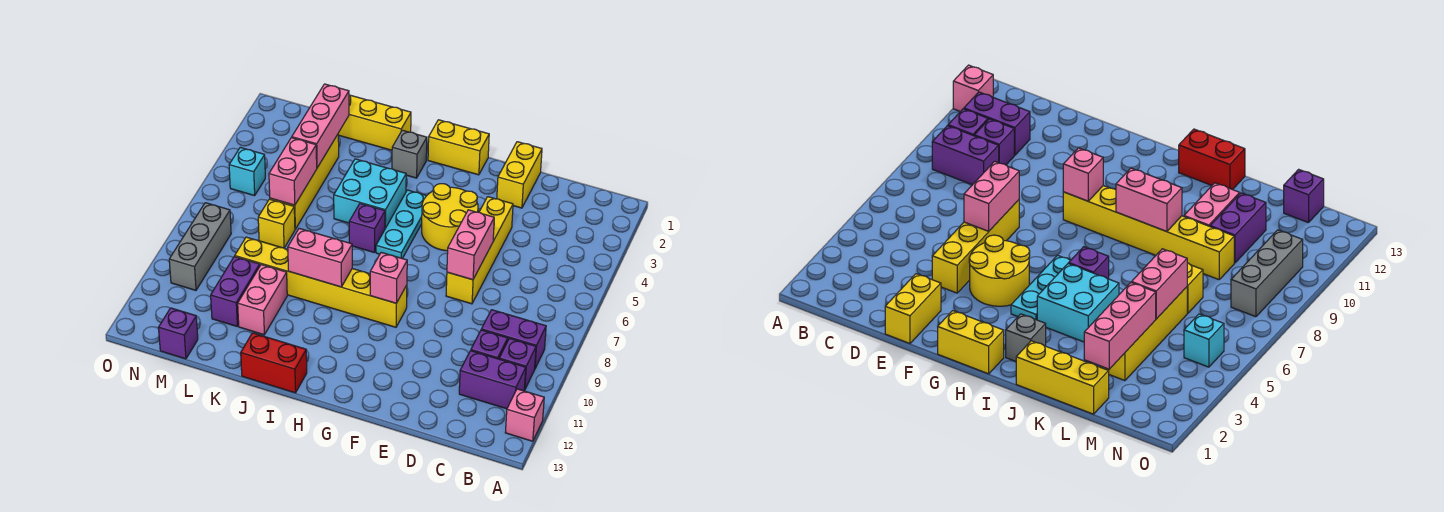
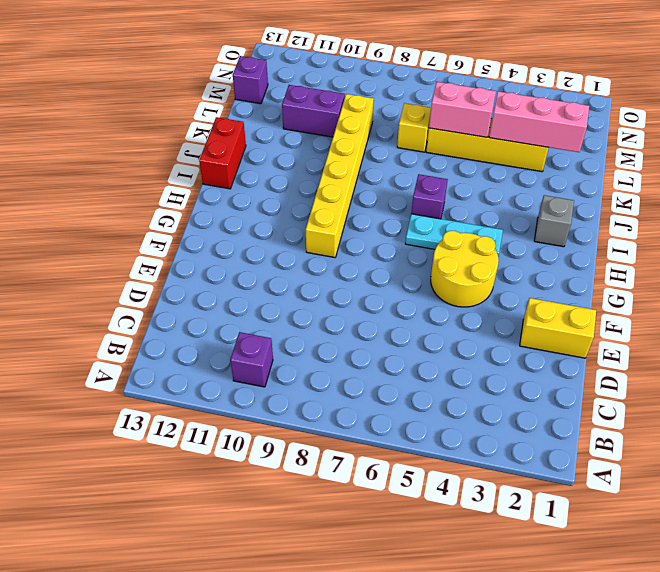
none -> pink 1x1 brick [505,389,544,441]
none -> purple 1x2 brick [481,310,546,368]
none -> purple 1x2 brick [459,351,526,409]

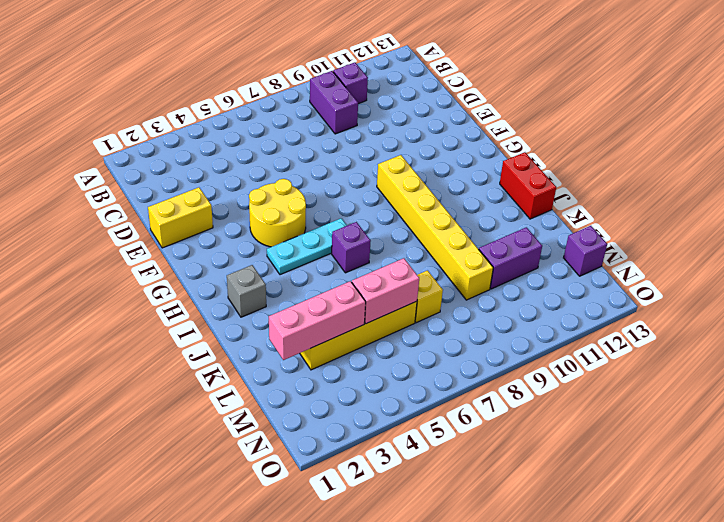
none -> pink 1x1 brick [505,389,544,441]
none -> purple 1x2 brick [459,351,526,409]
none -> purple 1x1 brick [471,330,508,359]

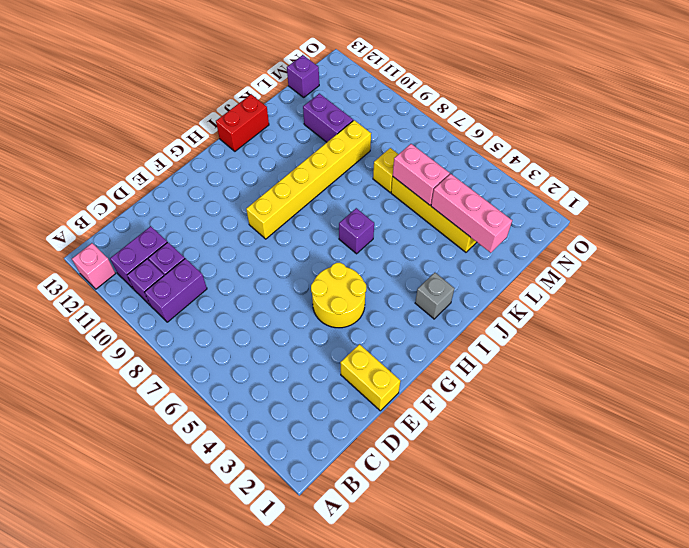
none -> yellow 1x4 brick [446,197,513,304]
none -> yellow 1x2 brick [428,120,489,175]
none -> cyan 1x3 plate [376,190,427,259]

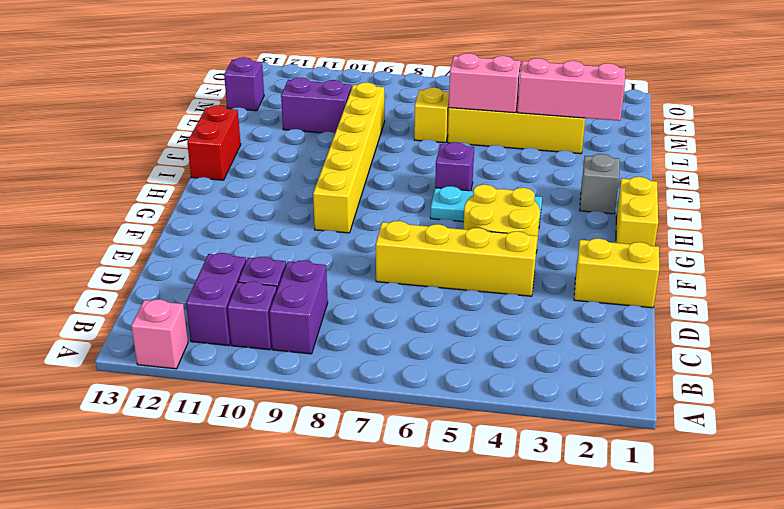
none -> cyan 2x2 brick [334,159,406,228]
none -> yellow 1x3 brick [338,95,411,150]
none -> pink 1x2 brick [238,265,287,335]

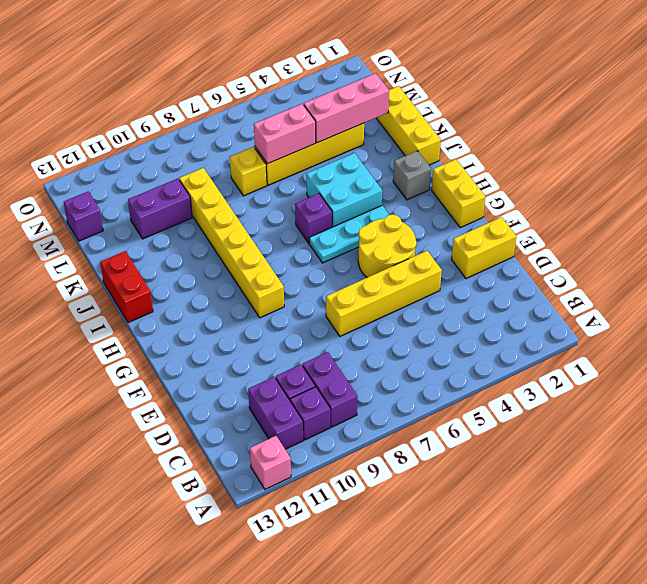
none -> pink 1x2 brick [238,265,287,335]
none -> cyan 1x1 brick [229,147,265,196]
none -> grey 1x3 brick [169,203,231,290]

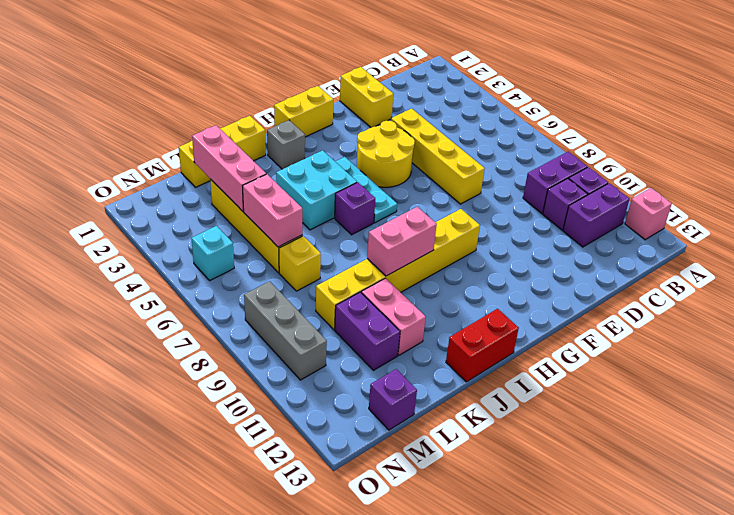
none -> pink 1x2 brick [447,210,494,280]
none -> pink 1x1 brick [370,252,407,303]

